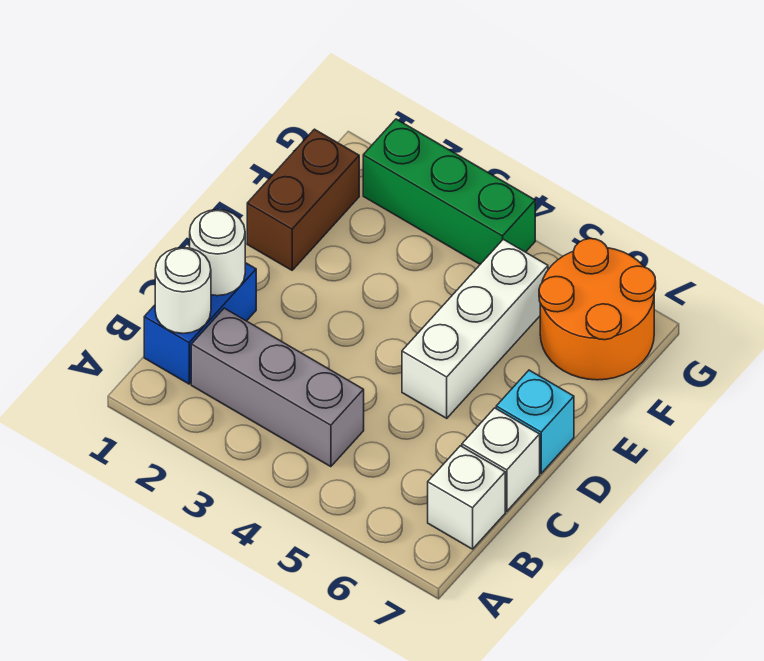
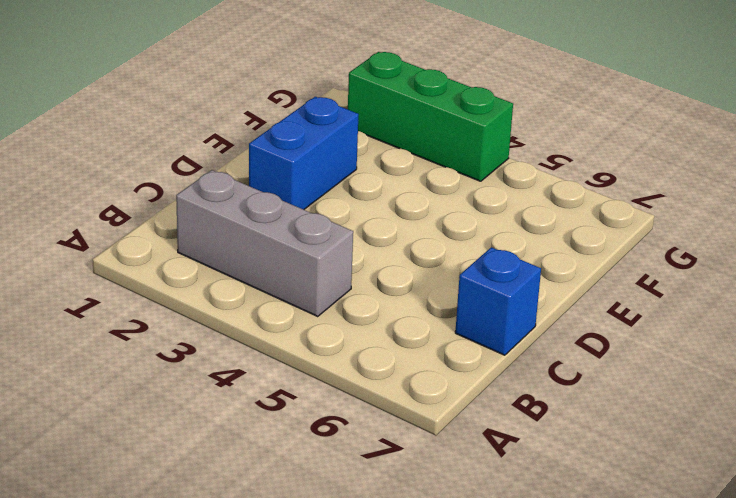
blue 1x1 brick [455,247,541,355] -> white 1x1 brick [462,408,540,511]
blue 1x2 brick [249,97,359,210] -> blue 1x2 brick moved to [144,263,256,384]
none -> white 1x1 brick [428,446,505,549]
none -> white 1x3 brick [402,239,548,418]

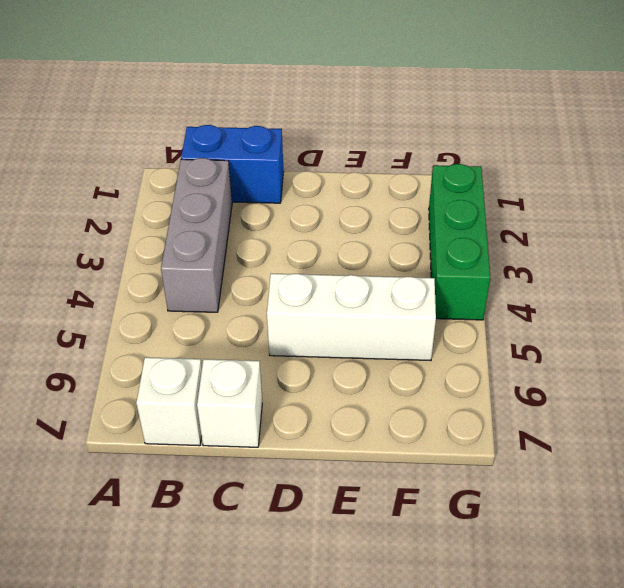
none -> cyan 1x1 brick [496,370,574,473]
none -> brown 1x2 brick [247,129,359,270]

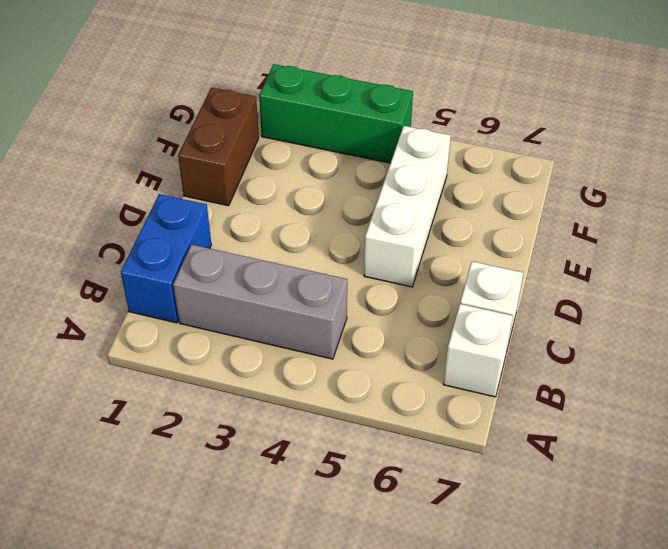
none -> cyan 1x1 brick [496,370,574,473]
none -> orange 2x2 round brick [539,239,656,380]

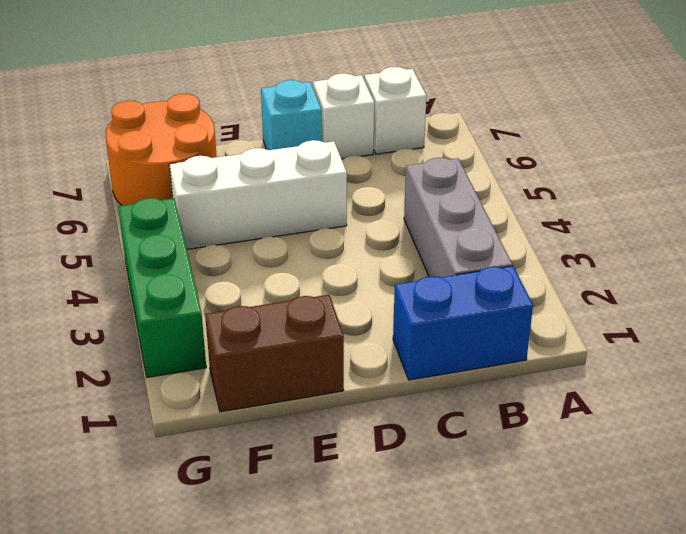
none -> white 1x1 round brick [155,248,211,333]
none -> white 1x1 round brick [190,210,245,296]

